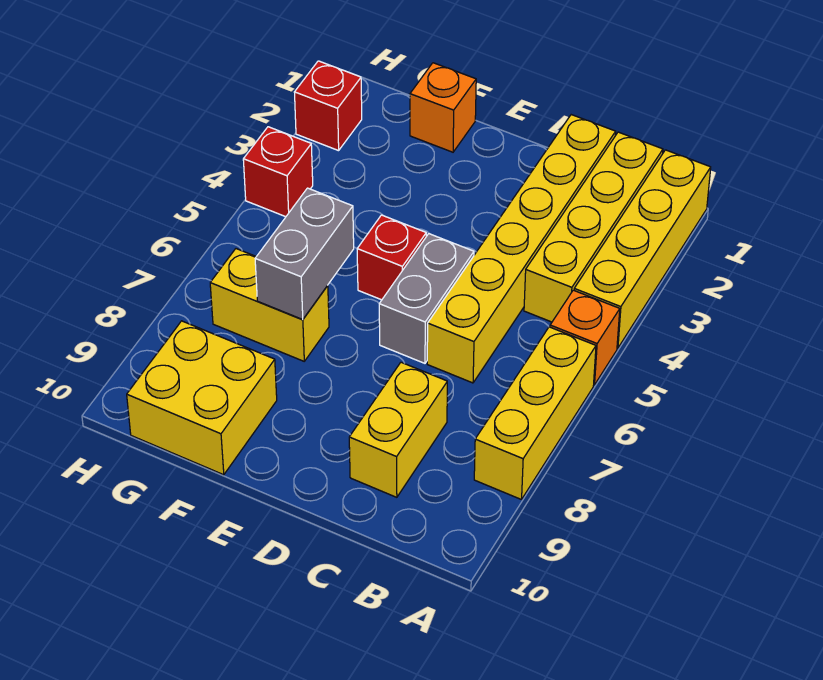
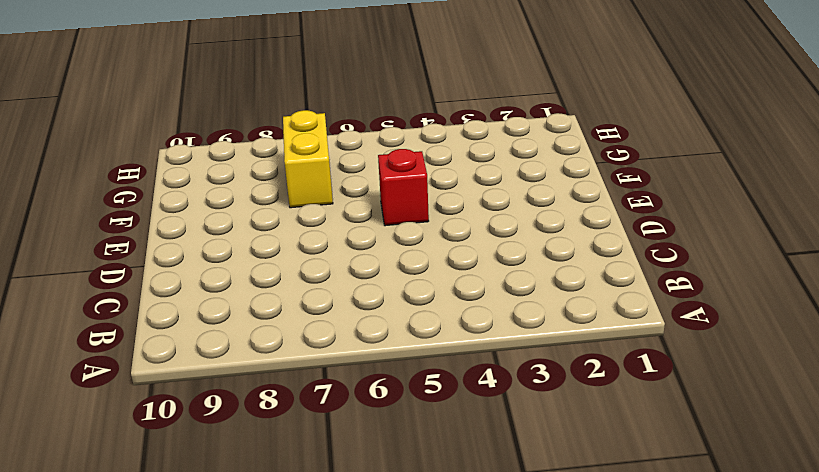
none -> yellow 1x4 brick [574,150,711,348]
none -> orange 1x1 brick [550,290,620,385]
none -> yellow 1x3 brick [474,327,596,500]

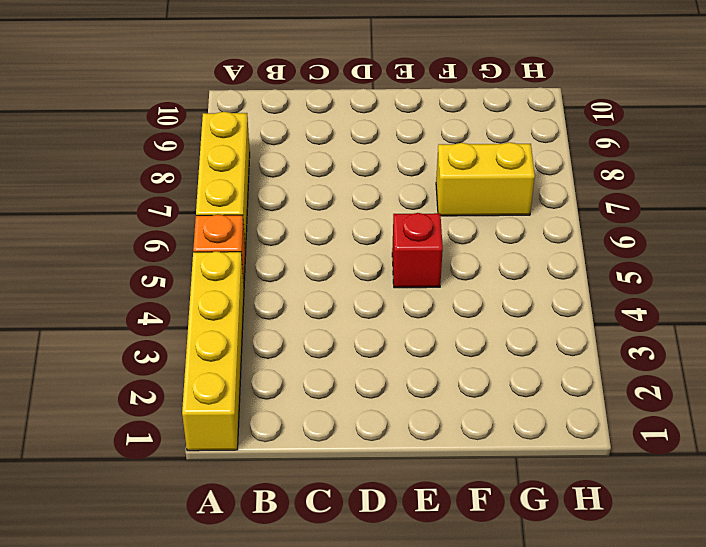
none -> yellow 1x4 brick [524,132,663,322]
none -> yellow 1x6 brick [427,115,616,383]
none -> yellow 1x2 brick [349,362,447,497]

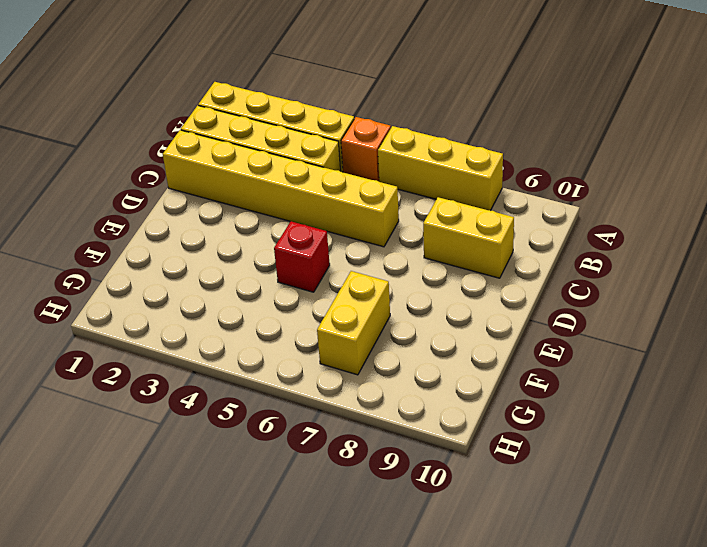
none -> grey 1x2 brick [379,234,474,363]
none -> orange 1x1 brick [410,63,476,152]
none -> yellow 2x2 brick [127,321,277,475]

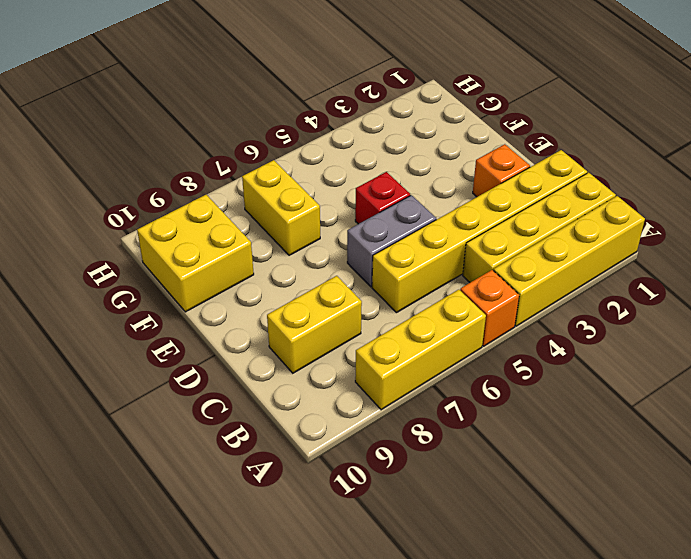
orange 1x1 brick [473,144,530,197] -> orange 1x1 brick moved to [410,63,476,152]
none -> red 1x1 brick [294,61,362,151]
none -> red 1x1 brick [243,127,313,217]
none -> grey 1x2 brick [255,188,354,319]

